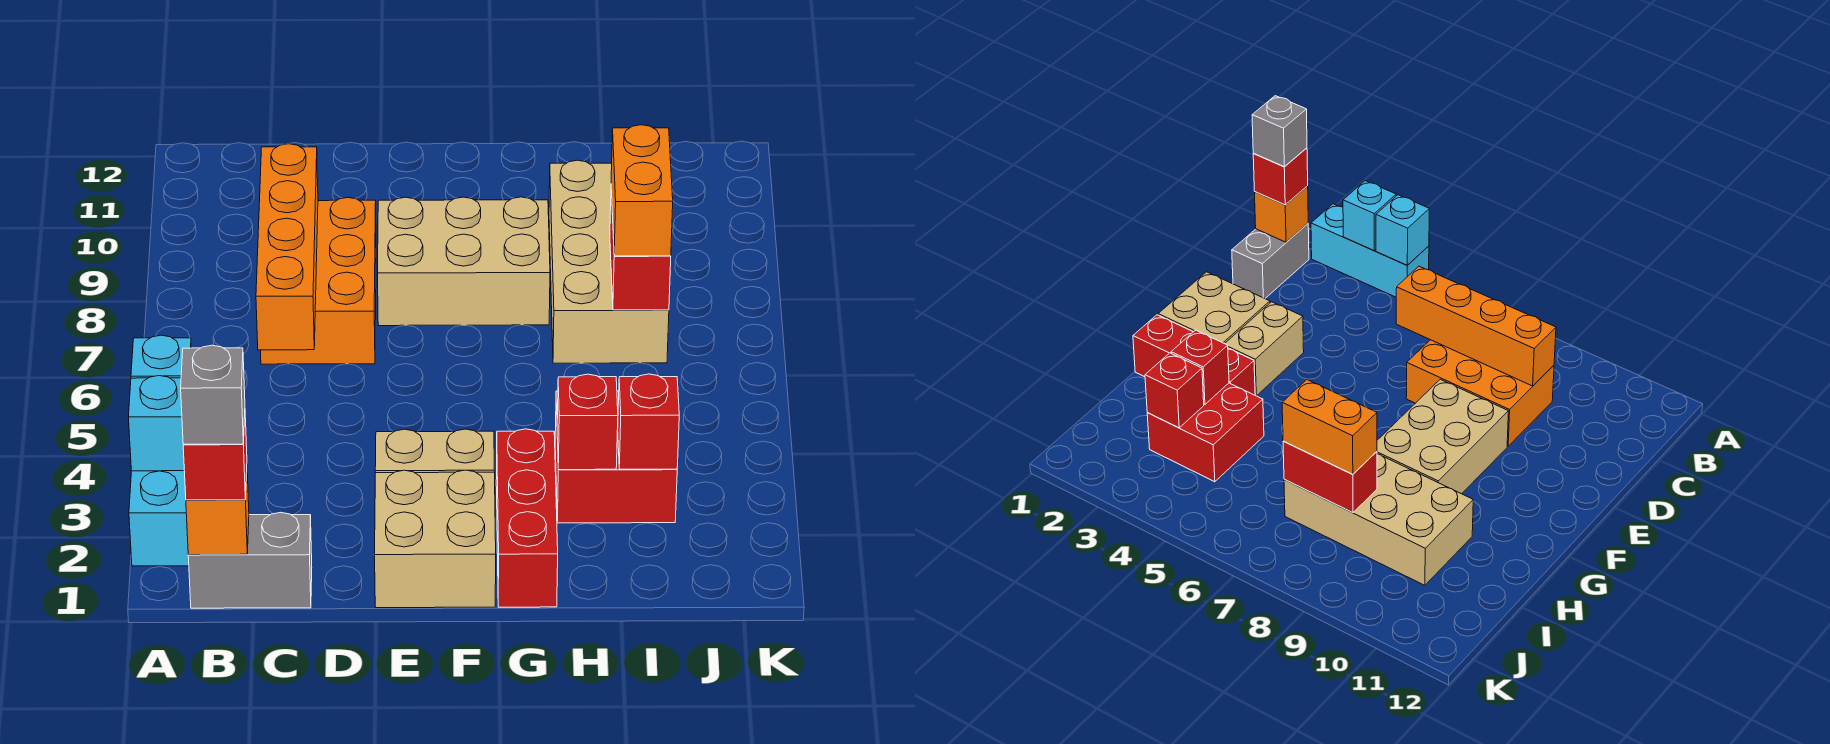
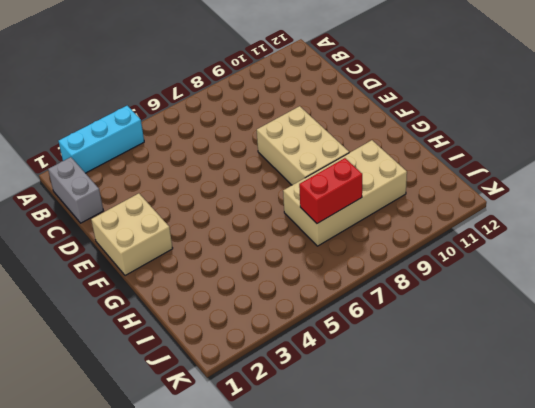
none -> orange 2x3 brick [261,198,376,364]
none -> tan 1x2 brick [375,429,494,473]
none -> red 1x3 brick [496,429,558,607]

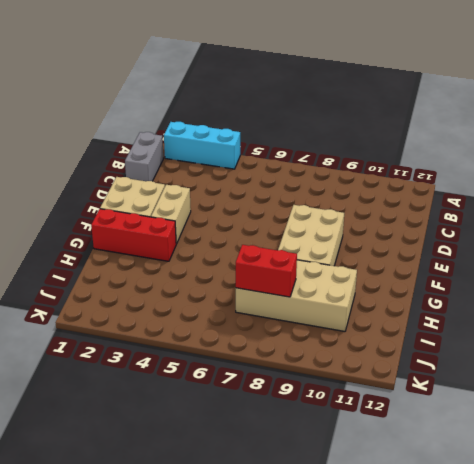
none -> orange 2x3 brick [261,198,376,364]
none -> red 2x2 brick [555,391,677,523]
none -> cyan 1x1 brick [129,376,184,471]

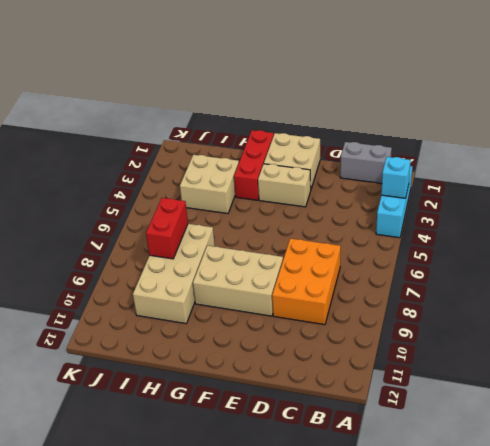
tan 2x2 brick [180,155,239,214] -> red 2x2 brick [555,391,677,523]
none -> cyan 1x1 brick [131,335,192,378]
none -> orange 1x1 brick [186,473,249,555]
none -> orange 1x4 brick [256,144,318,350]

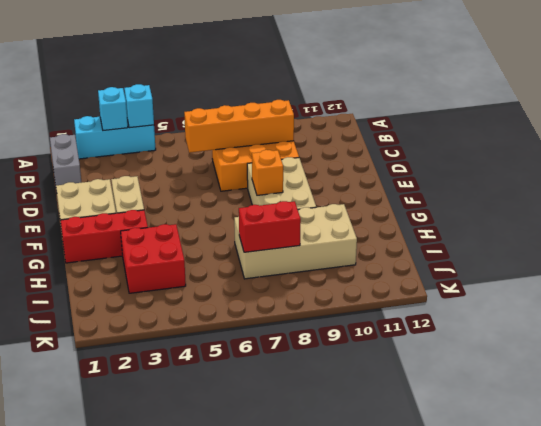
orange 1x1 brick [252,150,283,195] -> orange 1x1 brick moved to [186,473,249,555]
none -> red 1x1 brick [557,374,618,470]
none -> red 1x1 brick [618,374,679,469]
none -> red 1x1 brick [183,418,247,500]

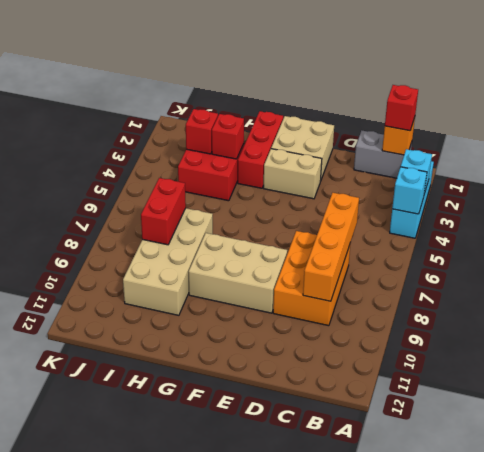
none -> orange 1x2 brick [611,125,673,256]
none -> grey 1x1 brick [181,345,245,444]

